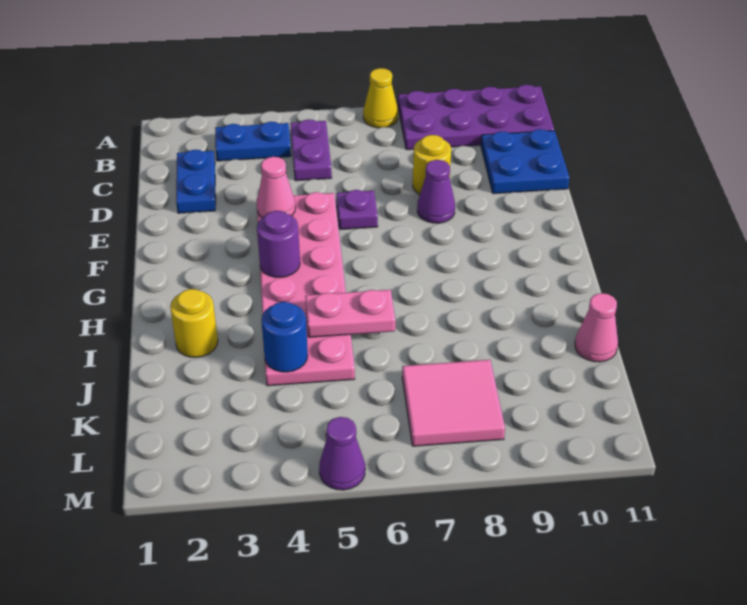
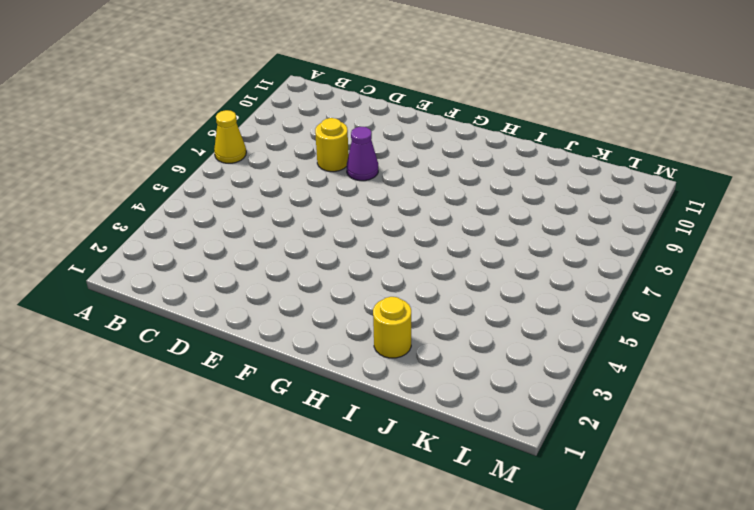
none -> purple 2x4 plate [398,85,554,150]
none -> blue 1x2 plate [215,122,291,161]
none -> purple 1x2 plate [290,119,332,181]

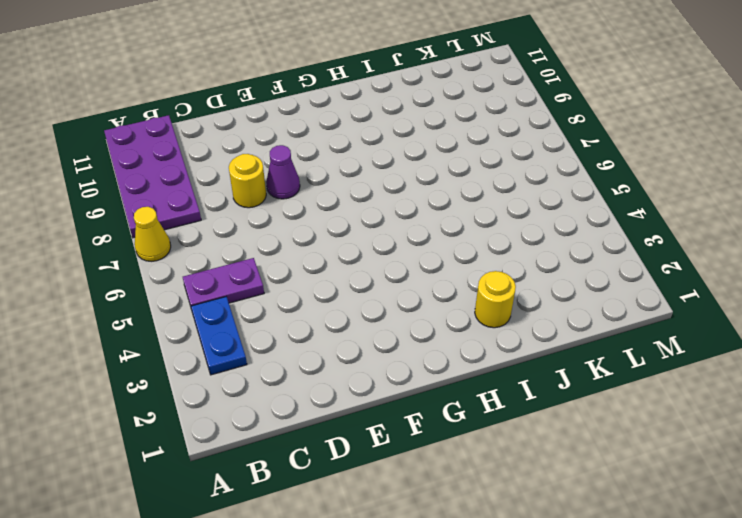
none -> blue 1x2 plate [176,150,216,213]
none -> blue 2x2 plate [481,129,569,194]
none -> pink 2x6 plate [257,192,355,386]

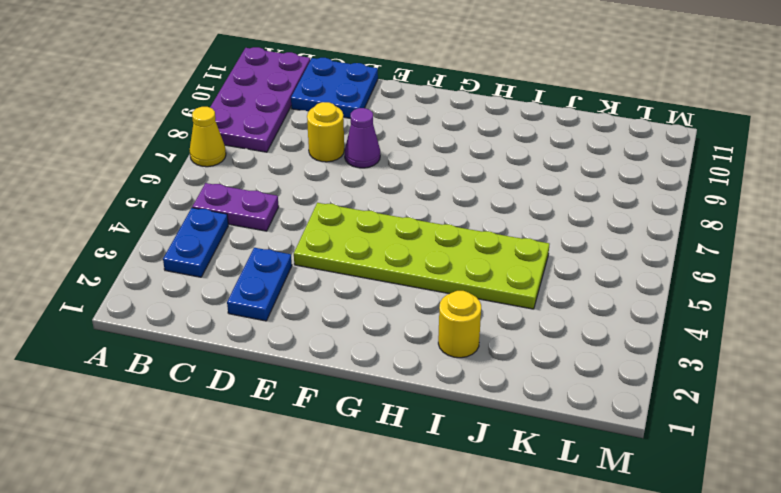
blue 1x2 plate [227,248,292,321] -> blue 1x2 plate turned to [176,150,216,213]
lime 2x6 plate [294,203,549,309] -> pink 2x6 plate [257,192,355,386]
none -> purple 1x1 plate [336,190,378,230]
none -> pink 1x1 cone [575,293,618,362]
none -> pink 2x2 tile [402,360,505,446]

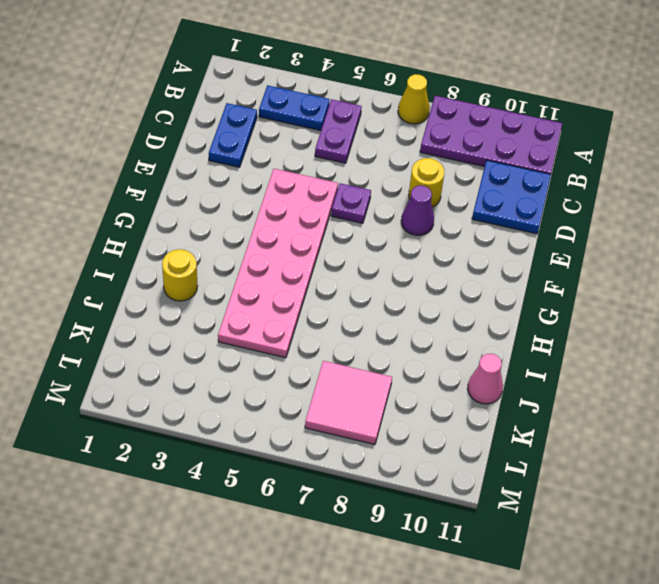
none -> purple 1x1 cone [319,417,365,490]
none -> pink 1x1 cone [257,157,296,218]
none -> purple 1x1 round brick [257,211,300,277]

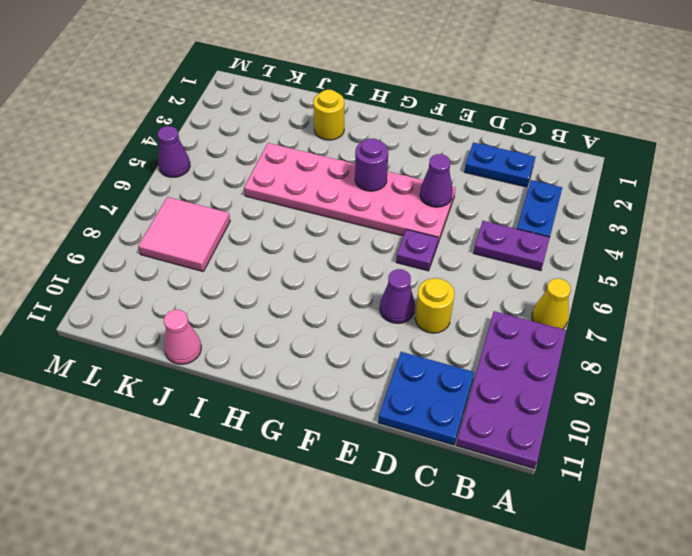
purple 1x1 cone [420,154,453,207] -> pink 1x1 cone [257,157,296,218]
none -> pink 1x2 plate [305,290,395,337]
none -> blue 1x1 round brick [261,302,308,372]

